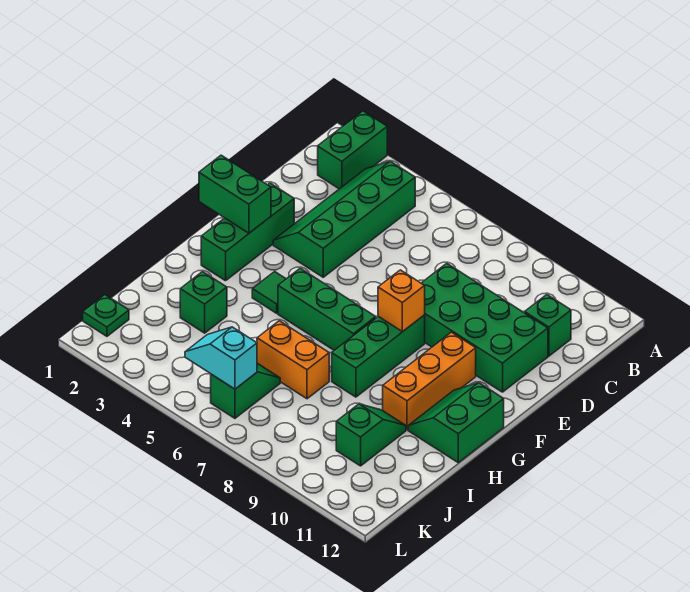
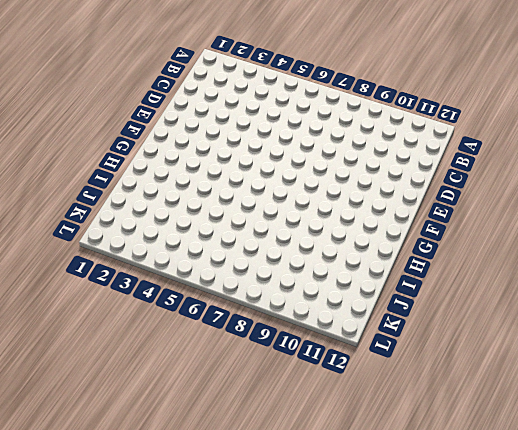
none -> green 1x2 brick [318,111,387,189]
none -> green 2x4 slope [273,161,415,277]
none -> green 1x1 brick [525,295,571,356]

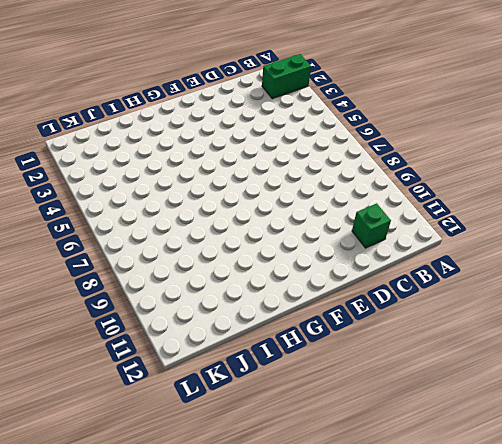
none -> green 2x4 slope [273,161,415,277]
none -> green 2x4 brick [422,263,548,392]
none -> green 1x3 brick [201,183,294,281]

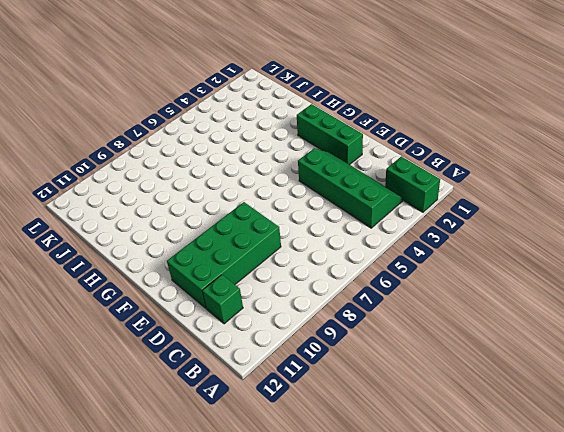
none -> green 1x3 brick [332,315,425,397]
none -> orange 1x3 brick [383,332,476,430]
none -> green 1x1 tile [252,272,286,313]

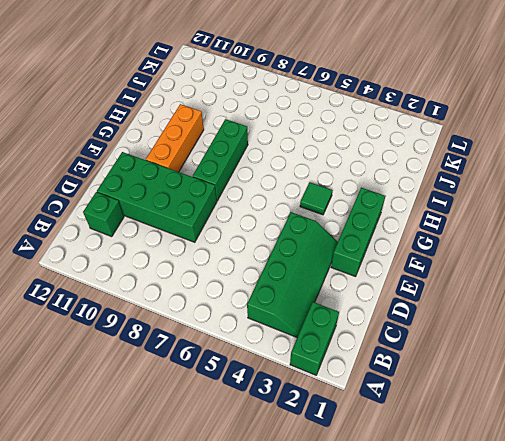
none -> green 1x3 brick [278,268,376,350]
none -> green 2x2 slope [408,383,504,463]
none -> green 1x1 brick [180,272,227,333]

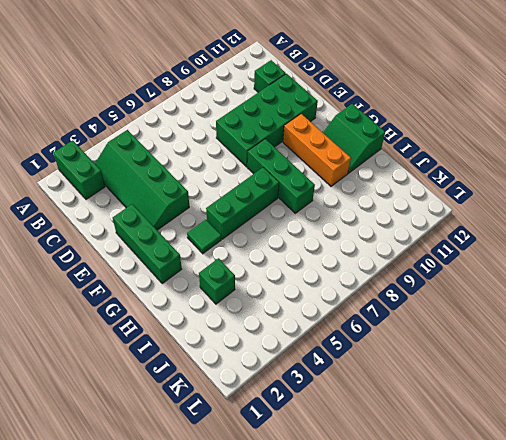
none -> orange 1x2 brick [257,321,329,399]
none -> green 1x2 slope [336,404,406,466]
none -> green 1x2 slope [211,363,280,418]

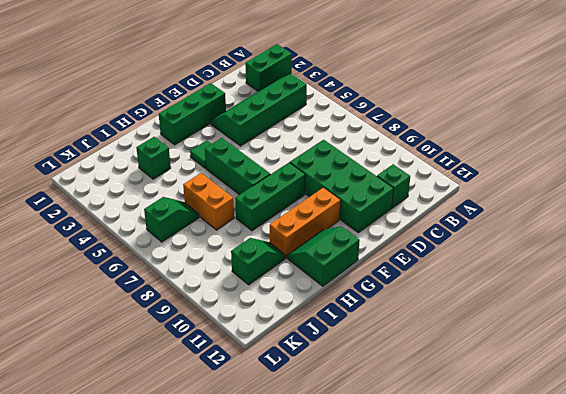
none -> green 1x1 plate [83,295,129,336]
none -> green 1x2 brick [199,155,271,233]
none -> orange 1x1 brick [378,270,425,332]

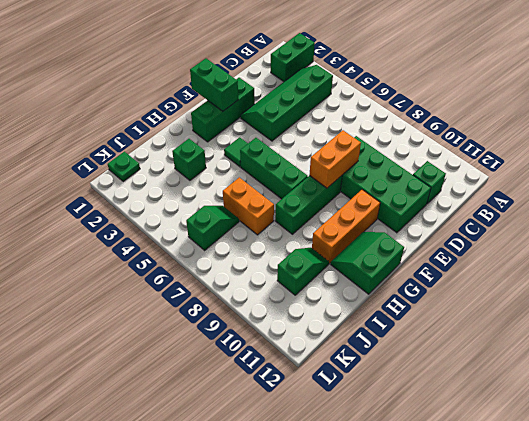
orange 1x2 brick [309,130,361,188] -> orange 1x1 brick [378,270,425,332]
none -> cyan 1x2 slope [185,327,257,389]

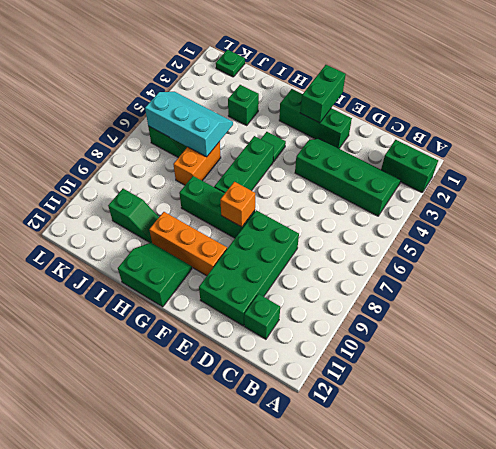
cyan 2x3 slope [145,92,233,157] -> cyan 1x2 slope [185,327,257,389]

